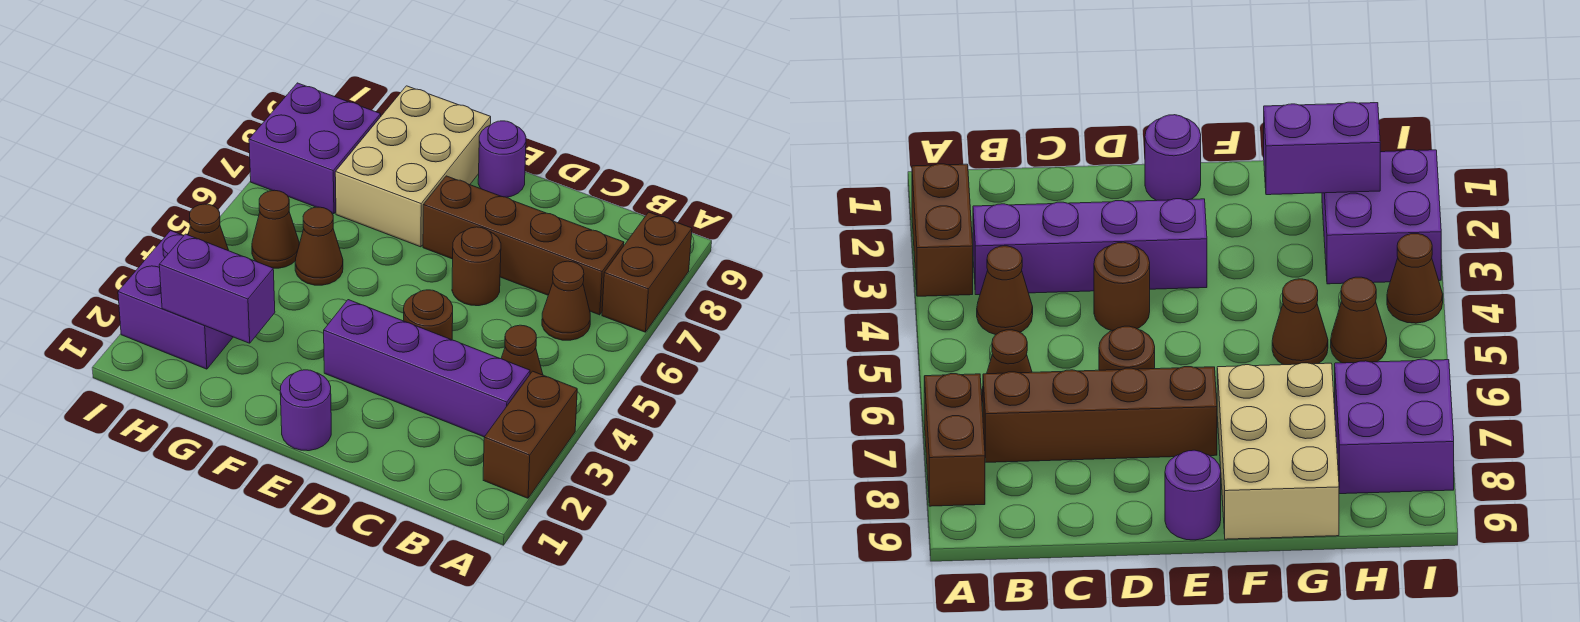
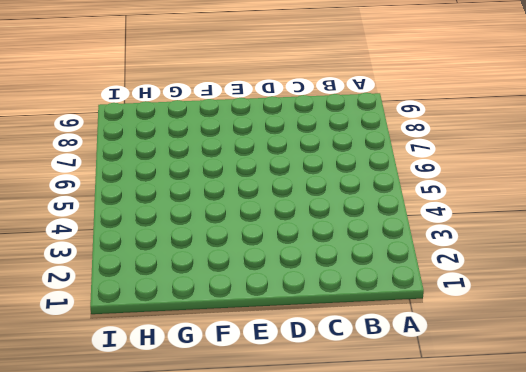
none -> brown 1x2 brick [483,371,577,498]
none -> brown 1x2 brick [602,212,692,332]
none -> purple 1x4 brick [324,300,530,437]

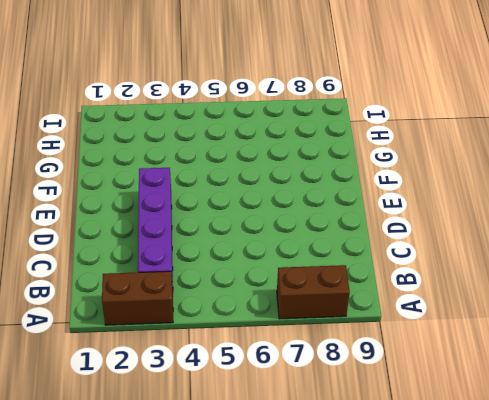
none -> brown 1x1 cone [501,325,543,375]
none -> brown 1x1 cone [542,261,590,340]
none -> brown 1x4 brick [423,176,624,315]

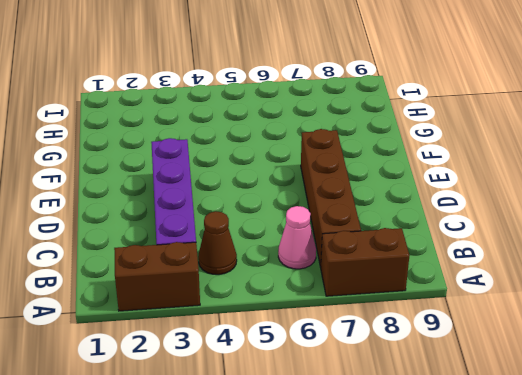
pink 1x1 cone [278,206,316,269] -> brown 1x1 cone [542,261,590,340]
none -> brown 1x1 round brick [404,290,453,340]
none -> brown 1x1 round brick [452,227,501,306]
none -> purple 1x1 round brick [280,370,331,451]

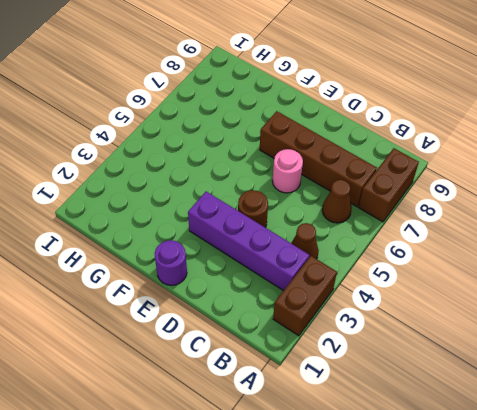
pink 1x1 round brick [272,149,303,193] -> brown 1x1 round brick [452,227,501,306]
none -> purple 1x1 round brick [478,121,526,197]
none -> tan 2x3 brick [335,86,491,247]
none -> brown 1x1 cone [295,207,343,285]

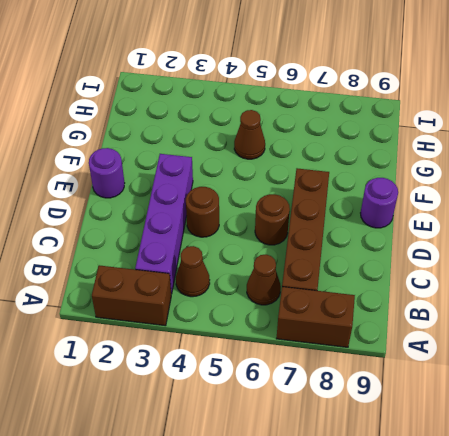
none -> tan 2x3 brick [335,86,491,247]
none -> purple 2x2 brick [118,231,233,369]
none -> brown 1x1 cone [252,190,299,268]

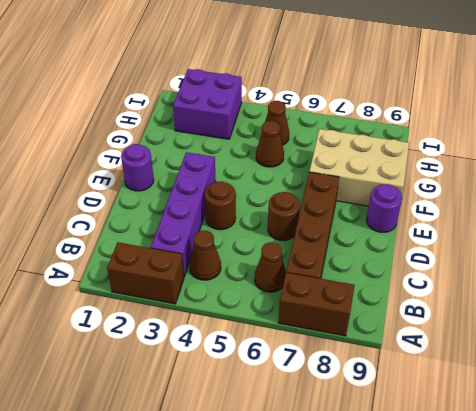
none -> purple 2x2 brick [249,83,381,214]
none -> brown 1x1 cone [188,204,229,251]
none -> purple 1x2 brick [159,234,275,343]

